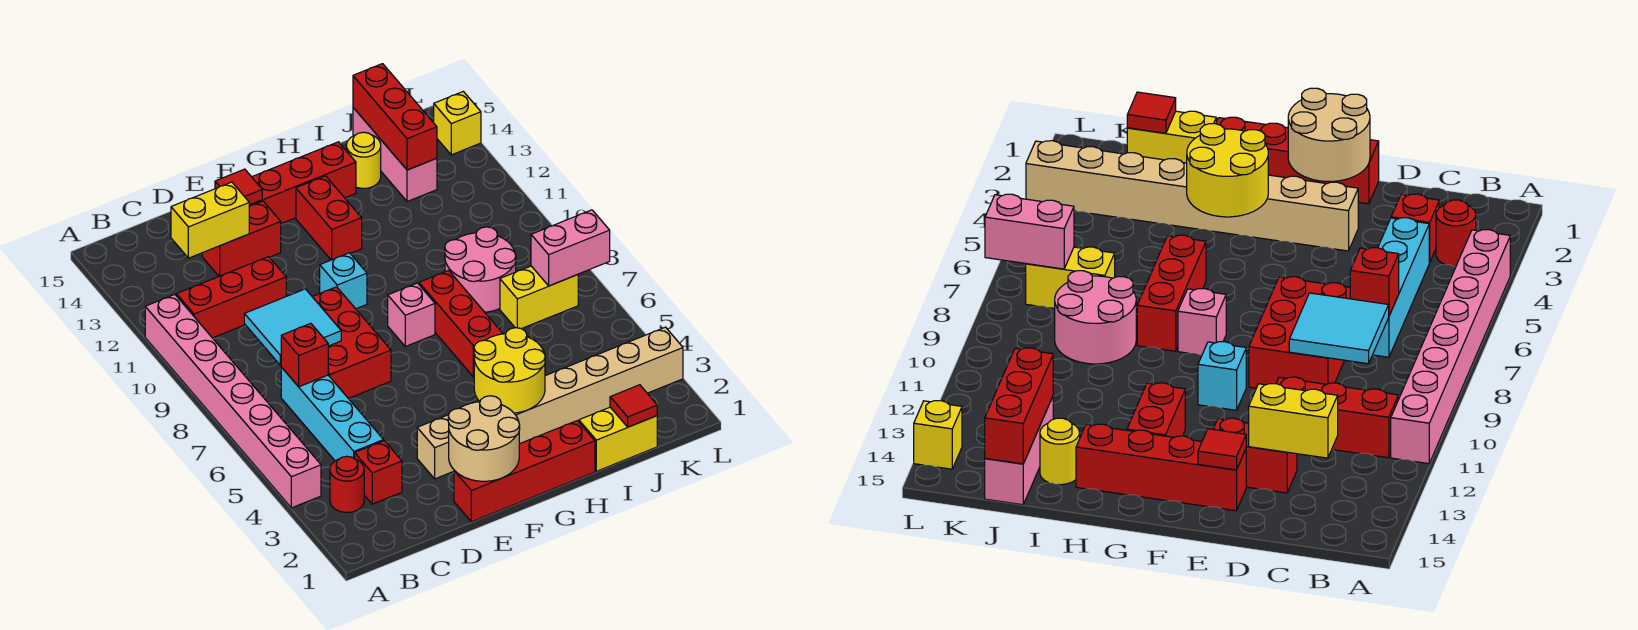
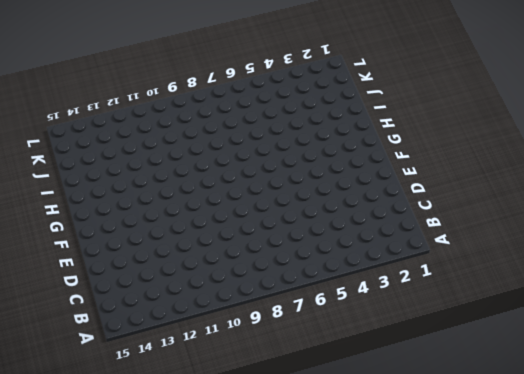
none -> pink 1x8 brick [145,295,321,508]
none -> red 1x1 round brick [330,456,364,513]
none -> red 1x3 brick [176,257,286,338]

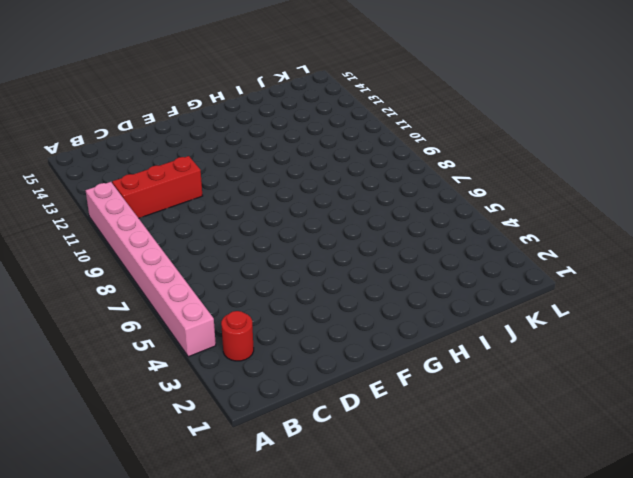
none -> red 1x1 brick [355,441,402,504]
none -> cyan 1x4 brick [281,367,384,461]
none -> red 2x3 brick [313,287,391,398]

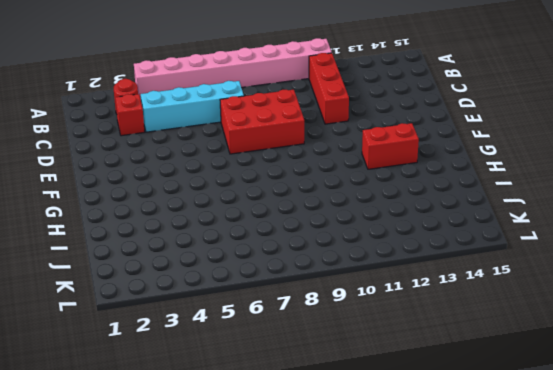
none -> red 1x2 brick [202,201,281,276]
none -> red 1x4 brick [454,421,595,522]
none -> tan 1x8 brick [417,327,683,479]

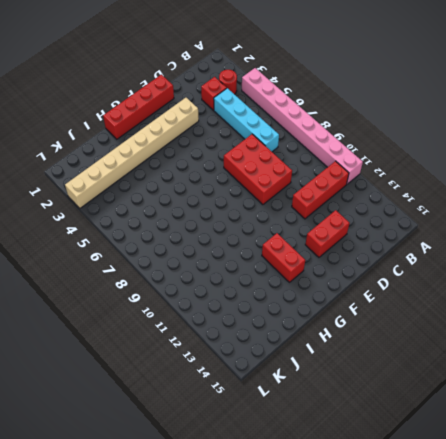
none -> red 1x4 brick [249,142,356,224]
none -> cyan 1x1 brick [320,253,367,309]
none -> pink 1x1 brick [388,283,435,346]

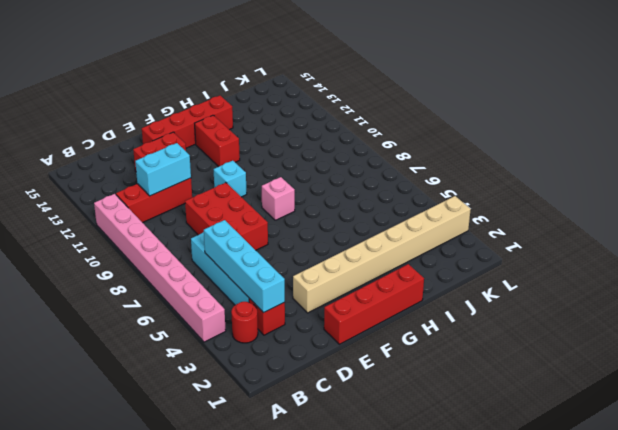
cyan 1x4 brick [204,220,285,313] -> none
cyan 1x2 brick [135,143,191,196] -> none
none -> red 1x3 brick [419,270,503,377]
none -> yellow 1x2 brick [579,407,657,471]
none -> pink 2x2 round brick [445,227,516,312]

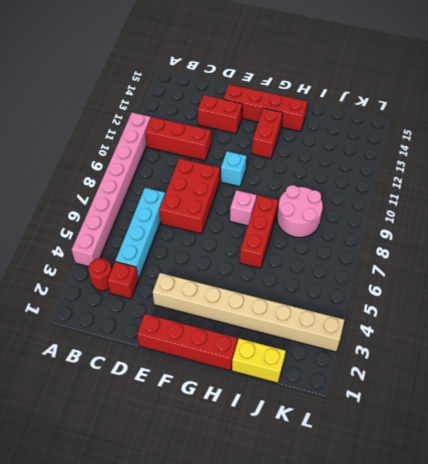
none -> yellow 1x1 round brick [346,132,381,188]
none -> yellow 1x2 brick [500,266,578,329]
none -> pink 1x3 brick [353,108,437,202]

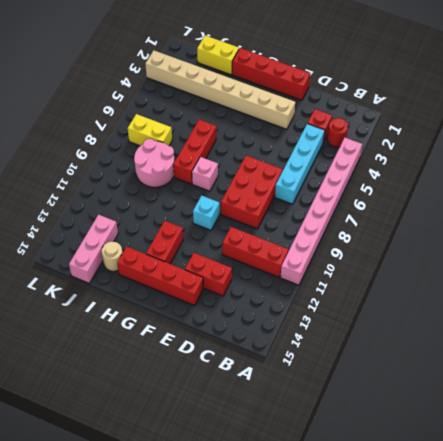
tan 1x1 round brick [102,242,122,271] -> yellow 1x1 round brick [346,132,381,188]
none -> yellow 1x1 brick [434,91,481,155]
none -> red 1x1 brick [281,323,328,387]
none -> cyan 2x2 tile [244,289,341,365]

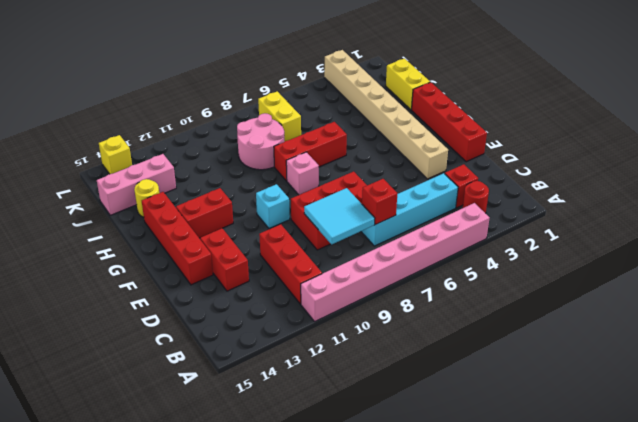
none -> yellow 1x2 brick [171,182,249,258]
none -> tan 2x2 round brick [448,396,520,481]
none -> red 1x1 tile [215,169,262,205]

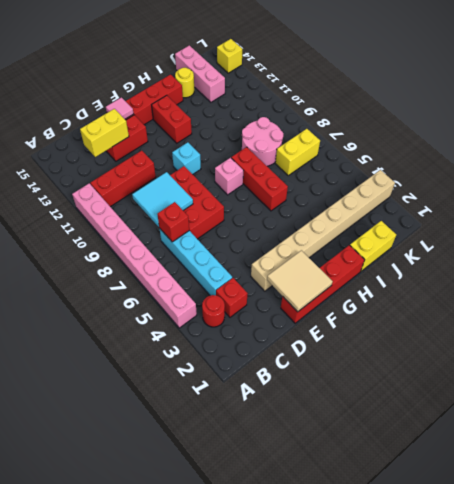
tan 2x2 tile [267,250,333,312] -> tan 2x2 round brick [448,396,520,481]
pink 1x1 tile [106,97,134,119] -> red 1x1 tile [215,169,262,205]
none -> yellow 2x2 round brick [474,328,545,413]
none -> red 1x1 tile [610,385,657,427]
none -> red 1x3 brick [353,64,437,170]

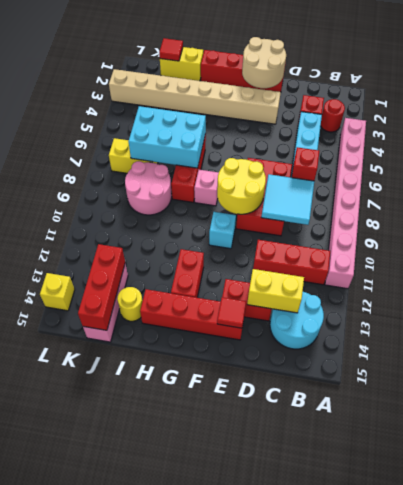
cyan 2x2 round brick [270,292,324,349] -> none
yellow 2x2 round brick [217,158,266,214] -> yellow 2x2 round brick moved to [474,328,545,413]
cyan 2x3 brick [128,106,206,168] -> none
none -> pink 1x2 brick [531,210,610,286]

